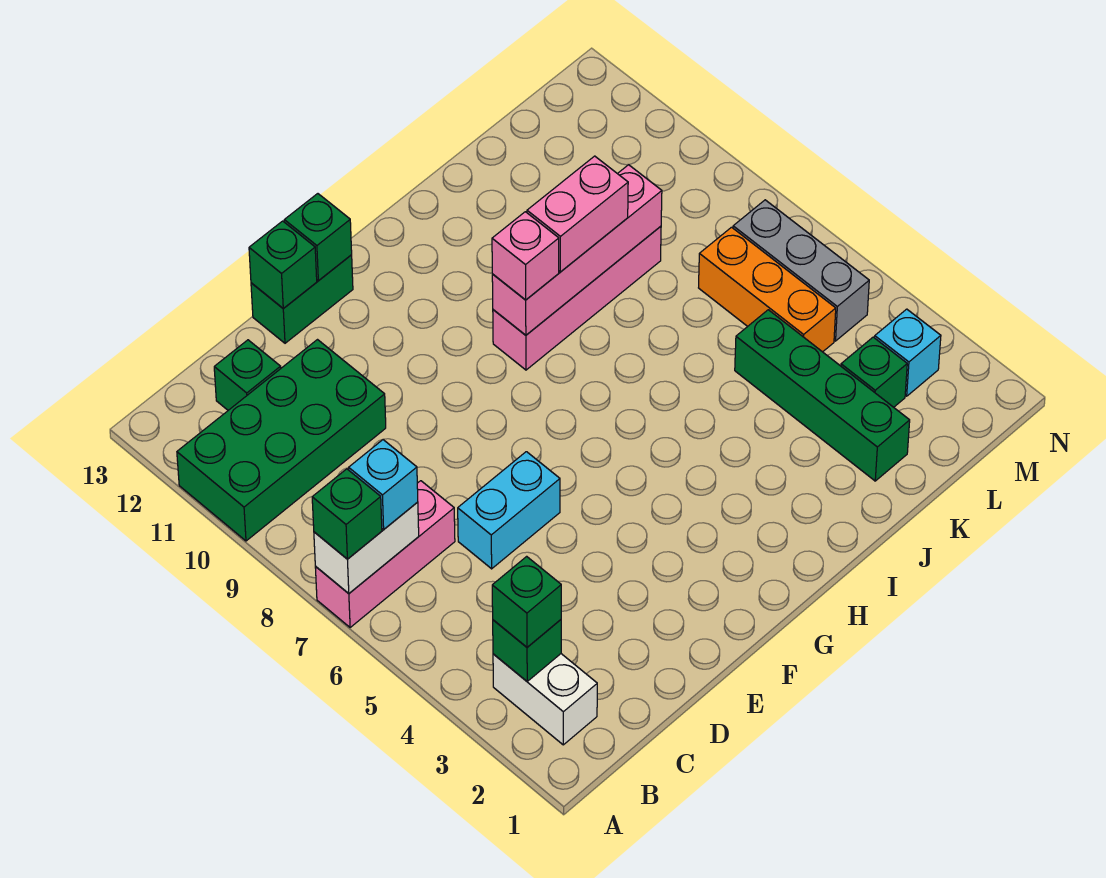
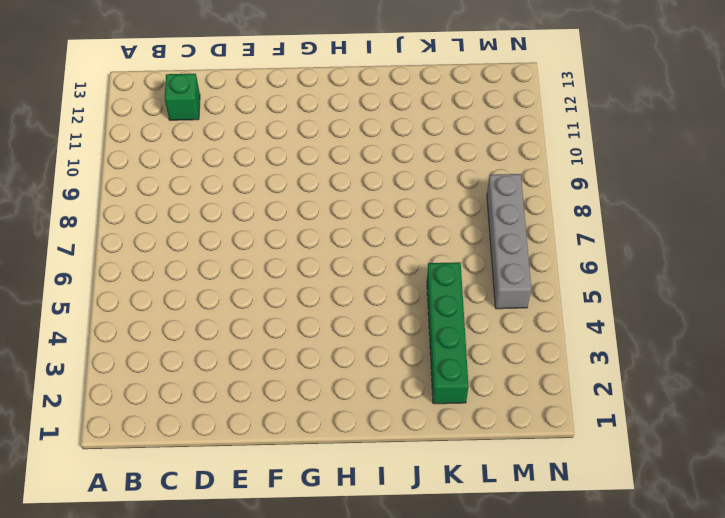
grey 1x4 brick [487,174,531,309] -> grey 1x3 brick [733,200,869,341]
none -> pink 1x3 brick [315,481,455,627]
none -> green 2x4 brick [177,340,386,541]
none -> white 1x2 brick [493,654,597,745]

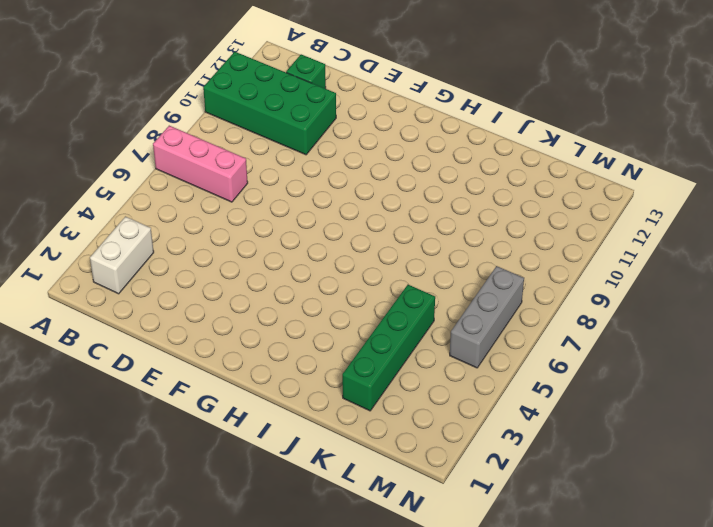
none -> cyan 1x2 brick [458,452,560,569]
none -> green 1x2 brick [251,255,353,343]
none -> pink 1x4 brick [493,226,661,370]

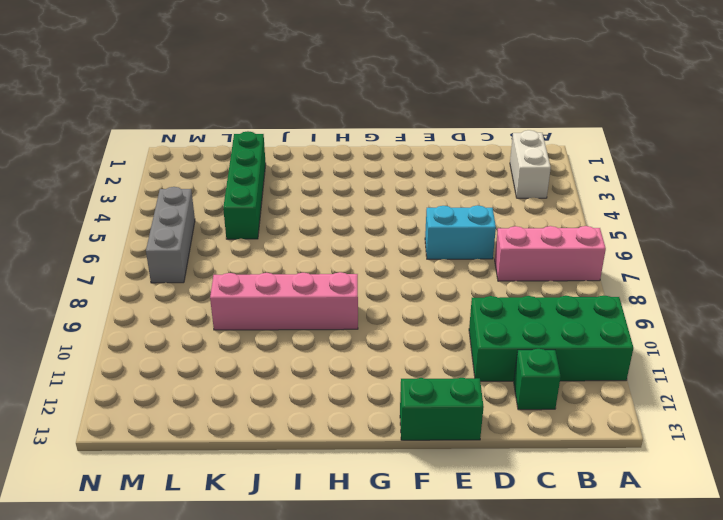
none -> green 1x1 brick [841,337,907,407]
none -> orange 1x3 brick [699,227,836,352]
none -> cyan 1x1 brick [875,309,941,396]

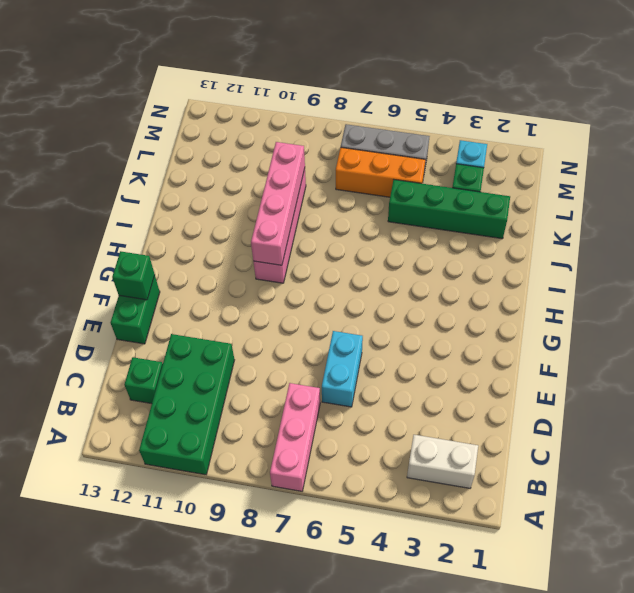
none -> white 1x2 brick [314,502,419,593]
none -> green 1x1 brick [493,620,561,681]
none -> green 1x1 brick [249,221,317,309]

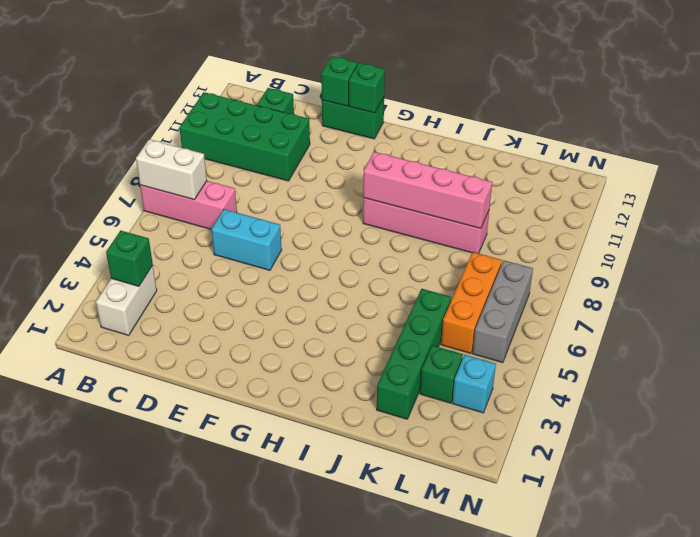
none -> green 1x1 brick [312,469,382,559]
none -> green 1x1 brick [492,556,561,647]
none -> cyan 1x1 brick [349,440,418,529]

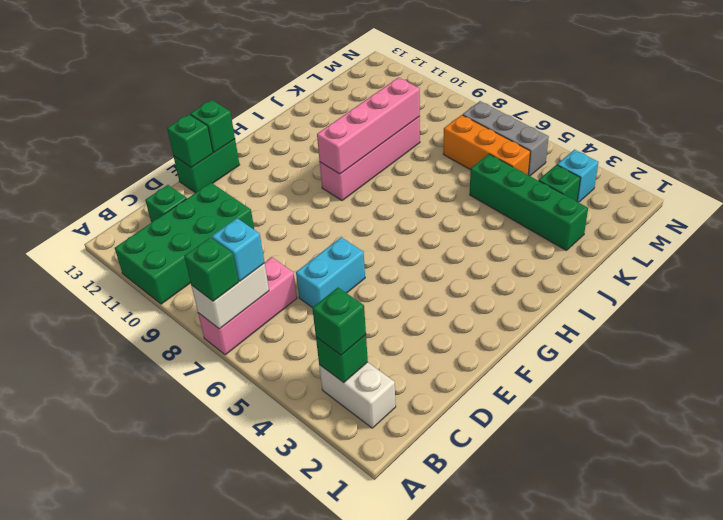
none -> pink 1x1 brick [492,212,559,300]
none -> pink 1x2 brick [527,156,628,272]

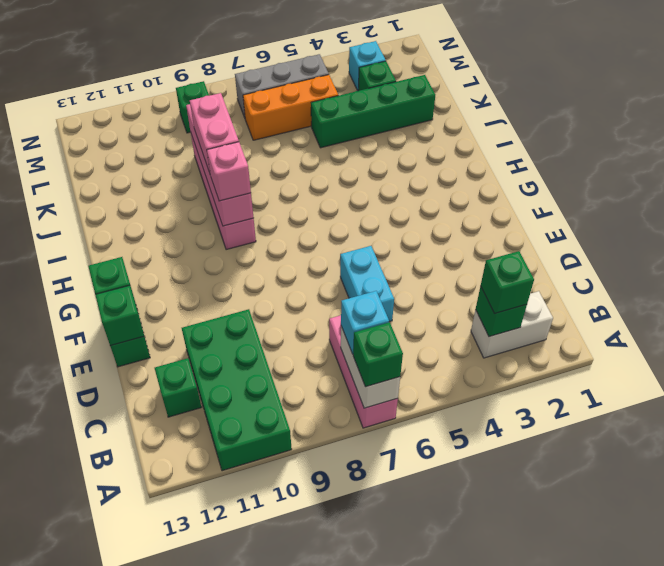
green 1x1 brick [176,81,209,133] -> none

